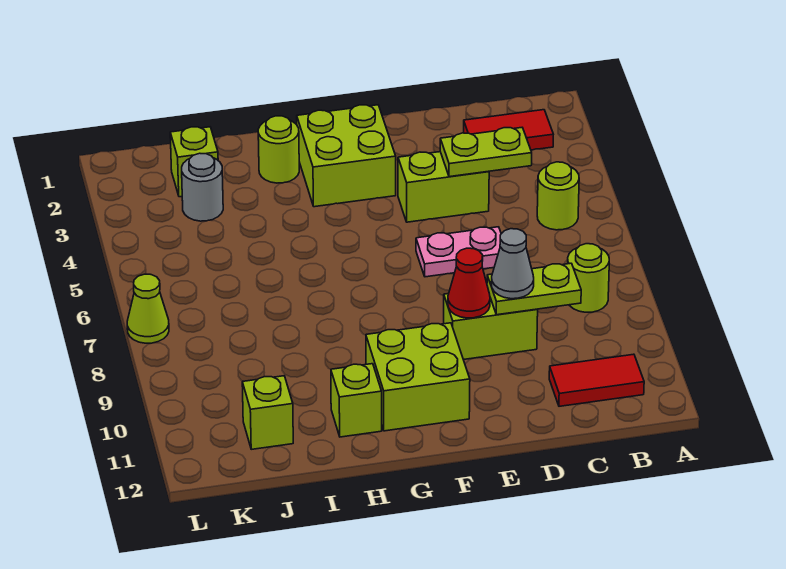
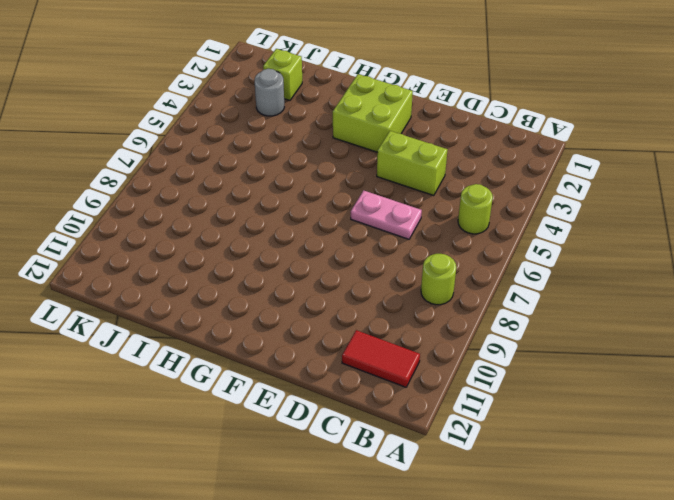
none -> red 1x2 tile [464,110,553,150]
none -> lime 1x2 brick [444,294,538,360]
none -> lime 2x2 brick [366,323,470,431]

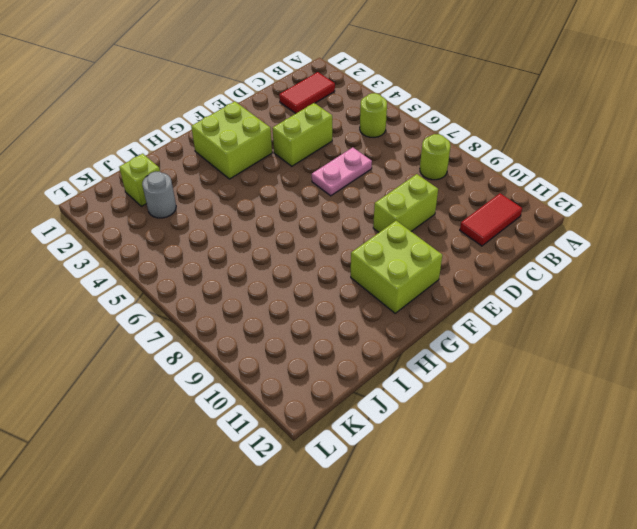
none -> lime 1x1 round brick [258,116,299,183]
none -> lime 1x1 brick [331,364,382,437]
none -> lime 1x1 brick [242,376,293,449]

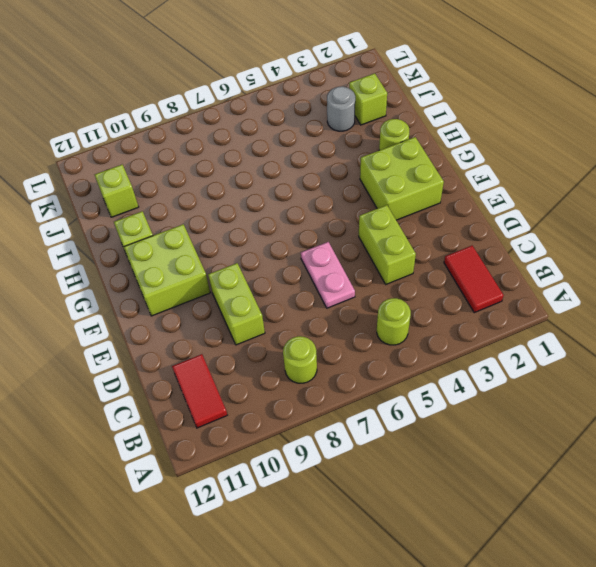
none -> lime 1x1 cone [127,274,169,343]
none -> lime 1x2 plate [440,128,532,177]
none -> lime 1x2 plate [487,263,581,315]

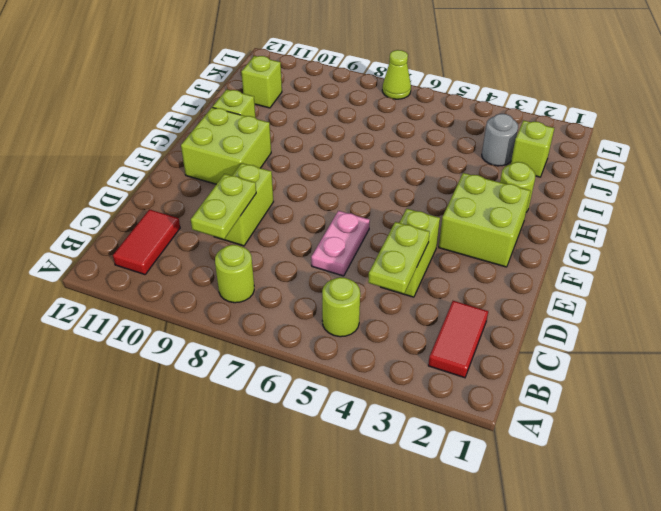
none -> red 1x1 cone [448,248,490,318]
none -> grey 1x1 cone [491,229,534,299]

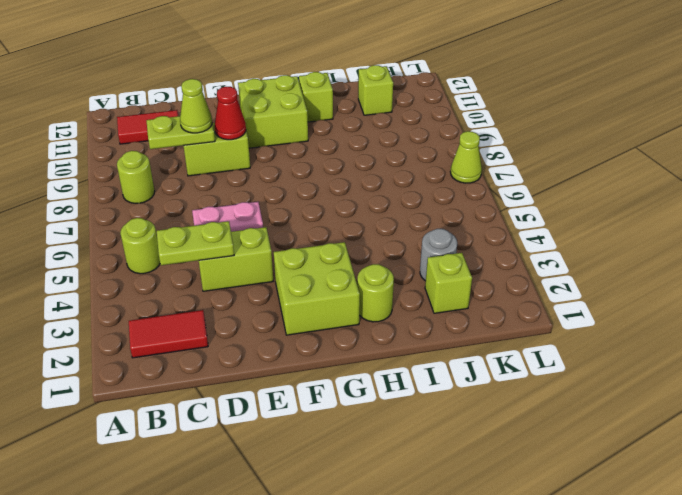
lime 1x1 cone [180,79,212,133] -> grey 1x1 cone [491,229,534,299]

